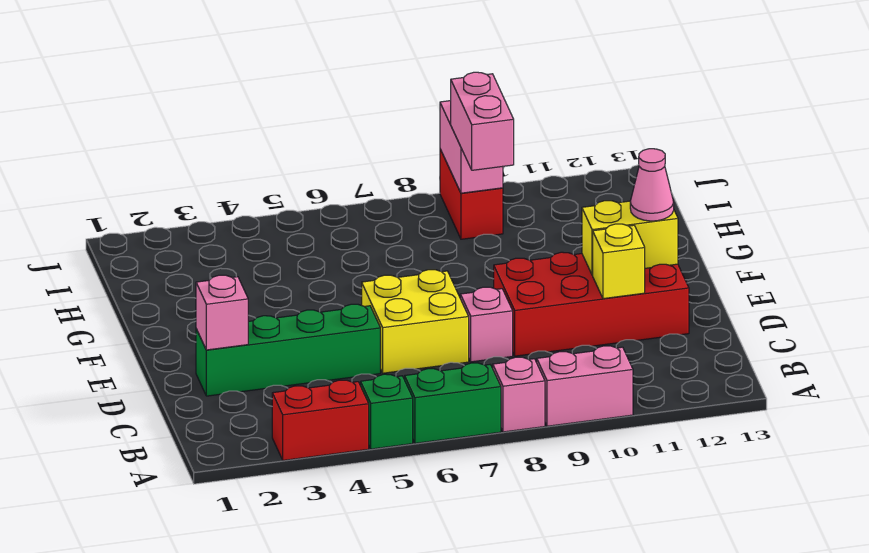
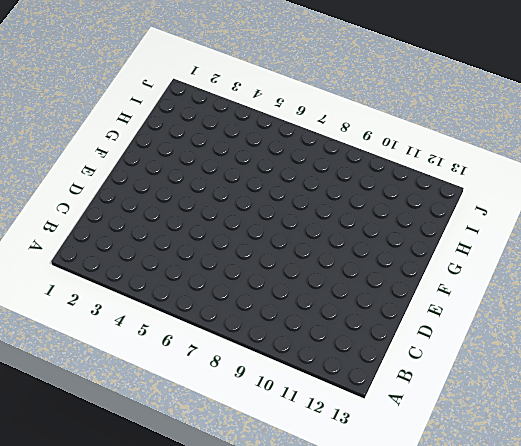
none -> red 1x2 brick [272,380,369,460]
none -> green 1x1 brick [361,374,413,449]
none -> green 1x2 brick [405,363,501,443]

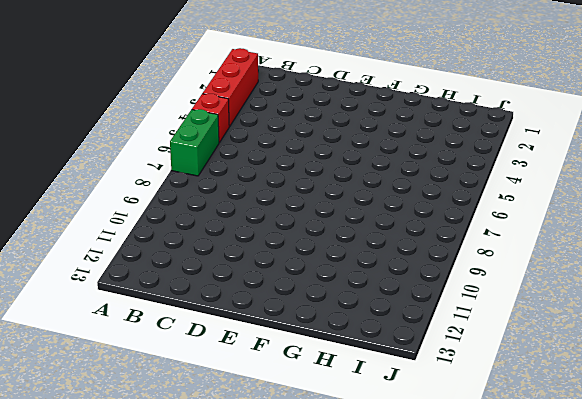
red 1x3 brick [203,48,258,126] -> red 1x2 brick [272,380,369,460]
red 1x1 brick [192,94,230,143] -> green 1x1 brick [361,374,413,449]
none -> pink 1x1 brick [493,357,545,432]
none -> pink 1x2 brick [537,346,633,426]
none -> green 1x4 brick [196,304,380,396]

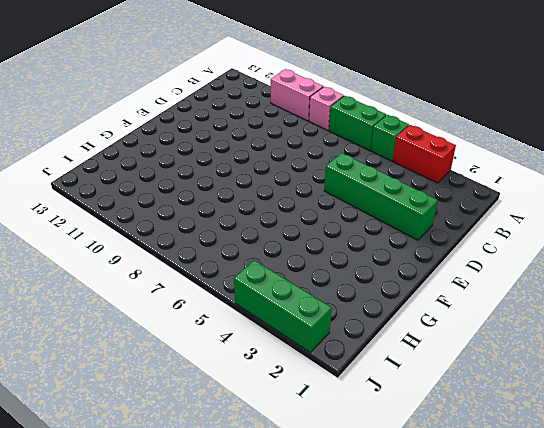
green 1x3 brick [234,260,332,352] -> none
none -> yellow 2x2 brick [362,270,469,373]
none -> pink 1x1 brick [460,287,513,362]
none -> red 2x4 brick [494,252,689,356]

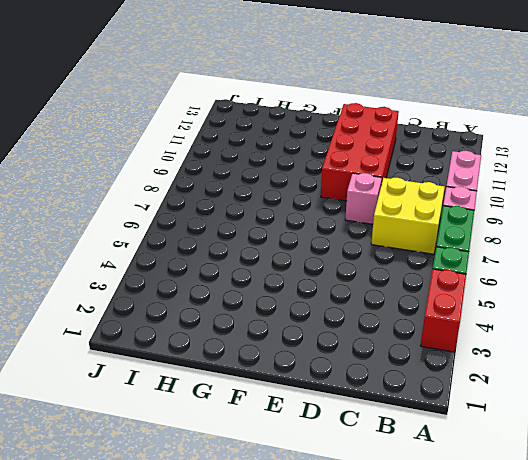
yellow 2x2 brick [371,178,445,254] -> yellow 2x2 brick moved to [362,270,469,373]
none -> green 1x4 brick [196,304,380,396]
none -> red 1x2 brick [440,149,503,239]
none -> pink 1x1 brick [196,275,248,350]

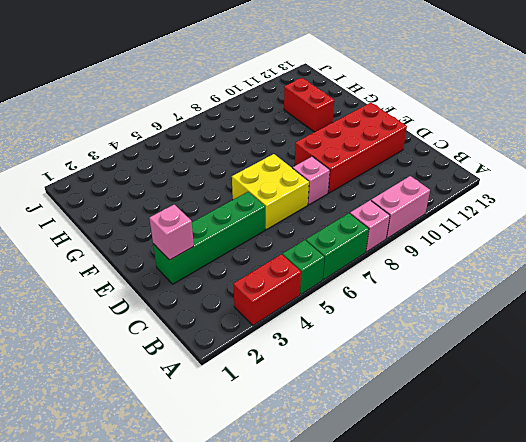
red 1x2 brick [284,78,334,132] -> red 1x2 brick moved to [440,149,503,239]
none -> yellow 1x1 brick [593,224,645,299]
none -> yellow 1x2 brick [582,201,678,275]
none -> pink 1x2 brick [440,101,503,193]

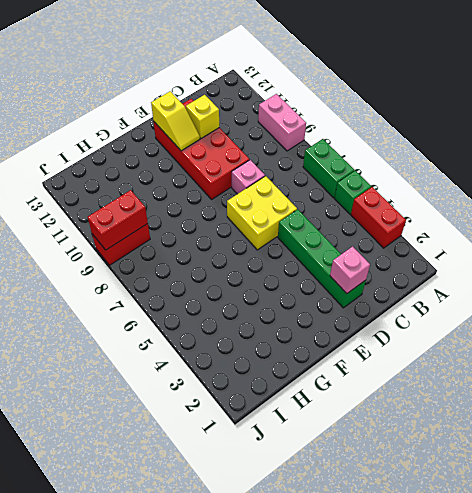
yellow 1x2 slope [151,91,200,151] -> yellow 1x2 brick [582,201,678,275]
red 1x2 brick [88,190,148,250] -> pink 1x2 brick [440,101,503,193]
none -> pink 1x1 brick [493,357,545,432]
none -> pink 1x1 cone [630,149,674,221]
none -> pink 1x2 brick [451,72,514,170]

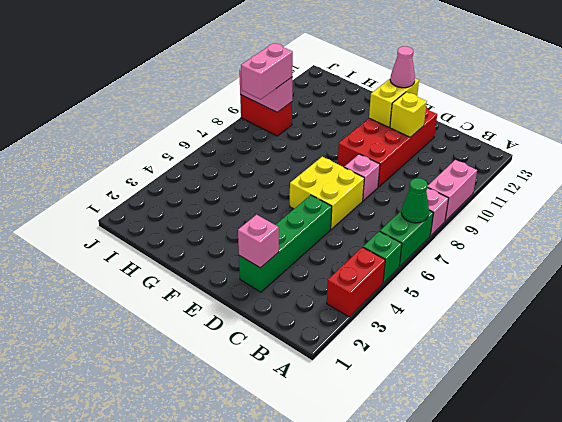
green 1x1 cone [401,178,429,223] -> none
pink 1x2 brick [241,43,293,99] -> pink 1x2 brick turned to [451,72,514,170]

